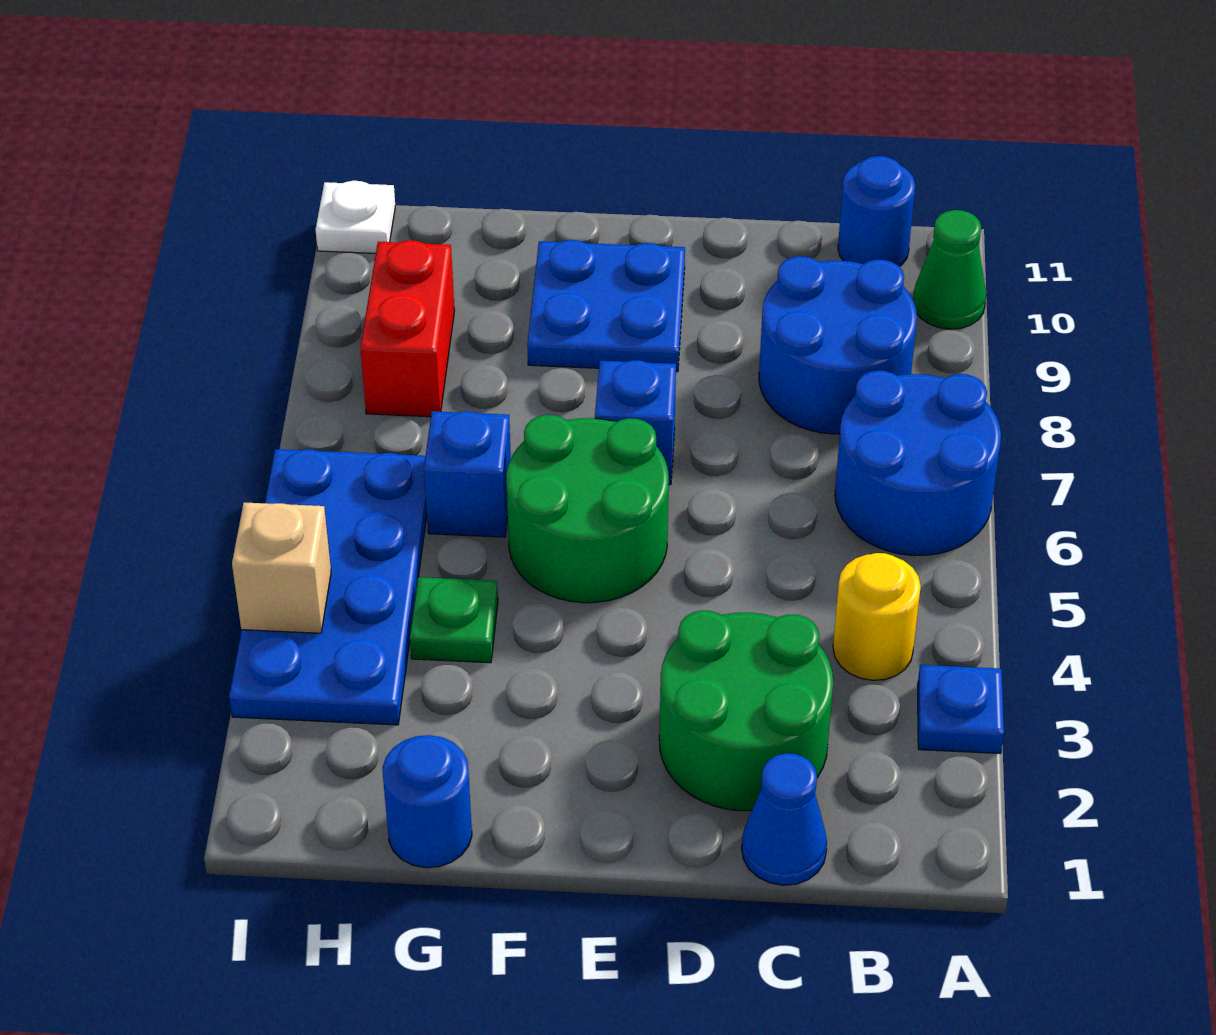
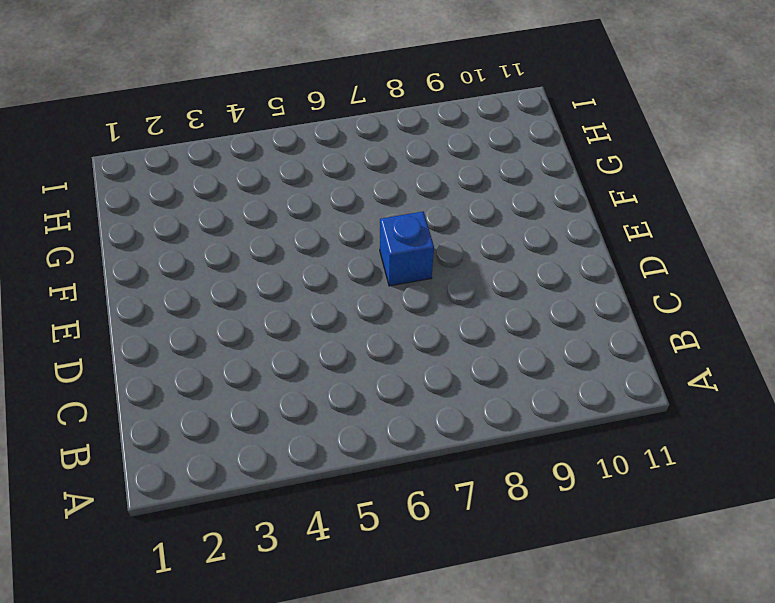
none -> blue 1x1 plate [917,665,1004,753]
none -> blue 2x2 round brick [835,371,1001,555]
none -> green 1x1 cone [913,210,986,329]

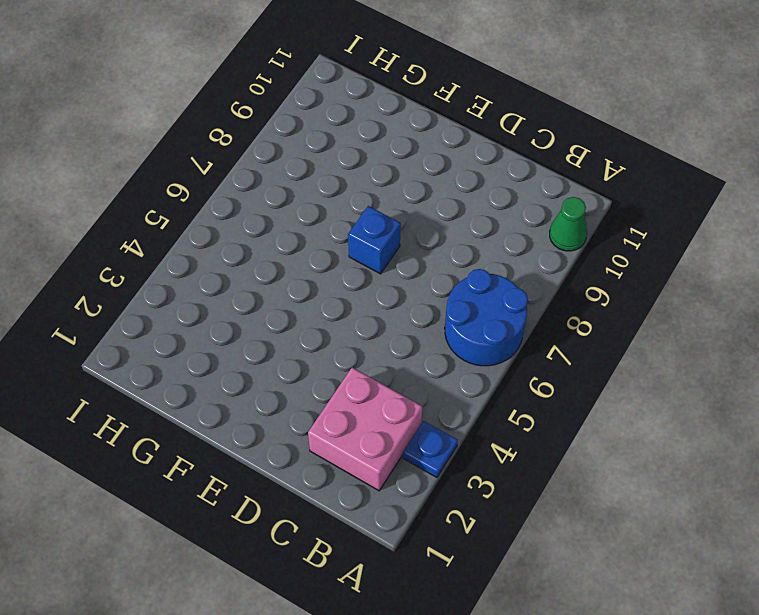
pink 2x2 brick [308,368,422,491] -> green 2x2 round brick [659,611,833,811]
none -> yellow 1x1 round brick [833,553,921,680]
none -> blue 2x2 round brick [759,256,917,434]
none -> blue 1x1 round brick [838,156,915,267]

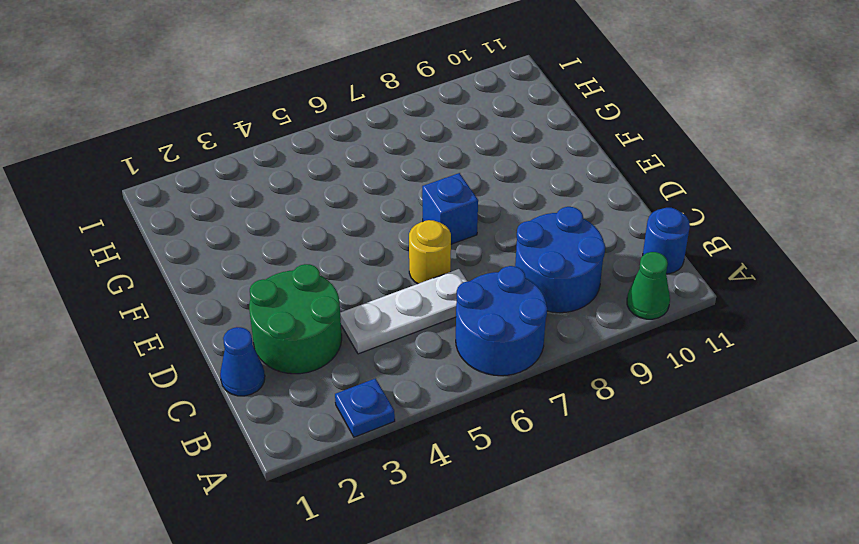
white 1x3 plate [340,269,467,354] -> none
yellow 1x1 round brick [409,220,451,284] -> yellow 1x1 round brick moved to [833,553,921,680]
none -> green 2x2 round brick [506,415,669,603]
none -> blue 2x2 plate [527,240,685,372]
none -> blue 1x1 round brick [382,735,472,868]

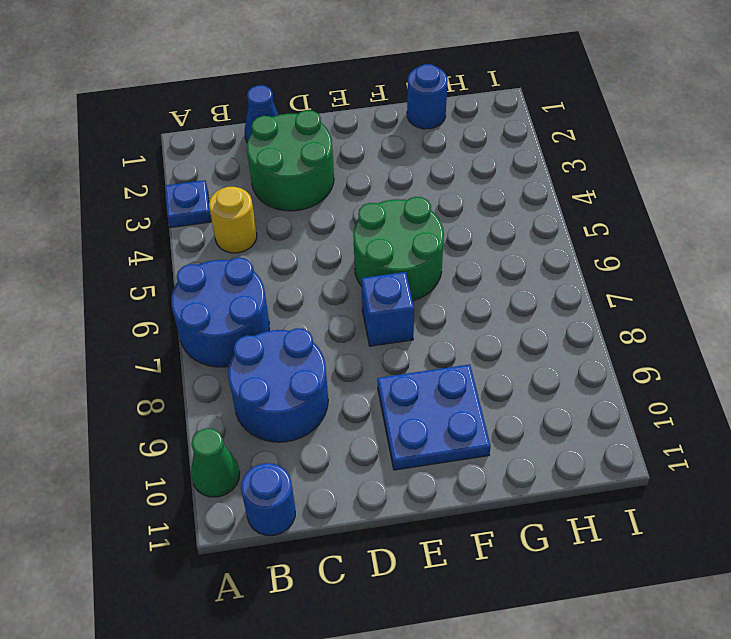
none -> green 1x1 plate [410,577,498,663]
none -> blue 1x1 brick [424,411,511,537]
none -> blue 2x4 plate [229,449,427,725]

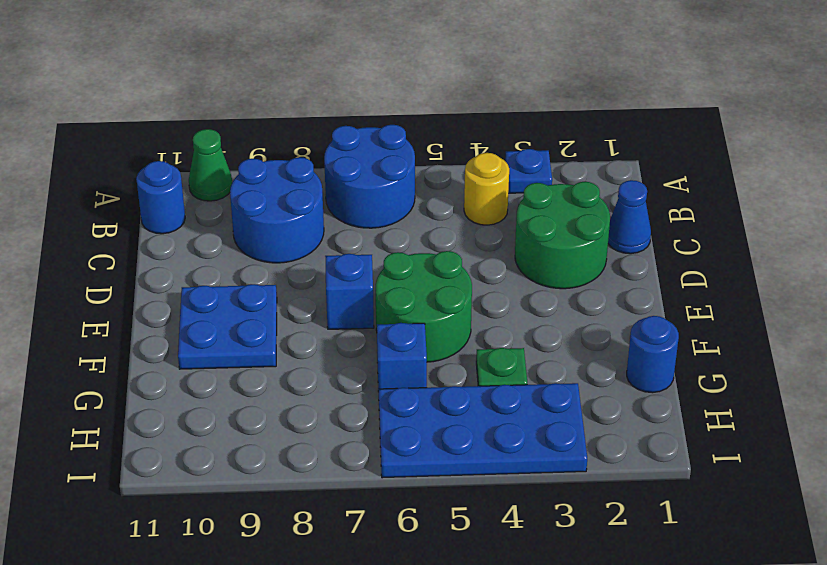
none -> red 1x2 brick [360,240,455,417]
none -> white 1x1 plate [316,181,395,253]
none -> tan 1x1 brick [232,502,331,633]

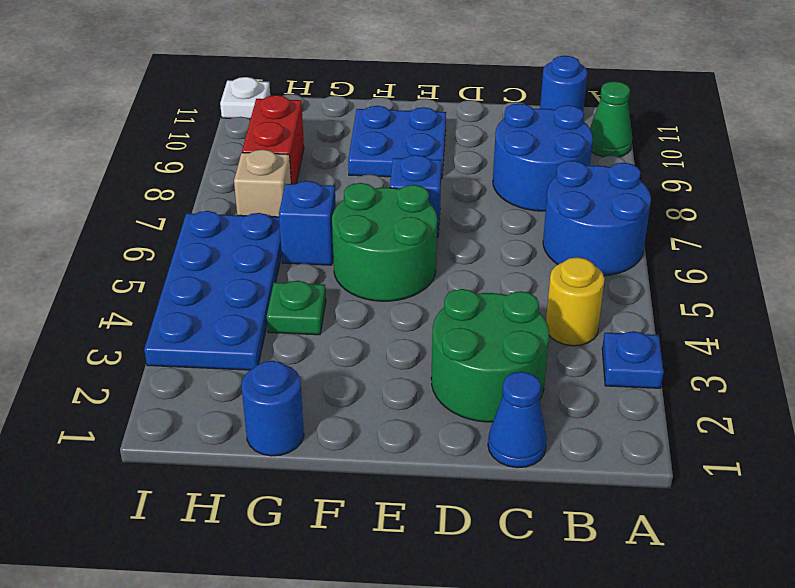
tan 1x1 brick [234,149,291,217] -> tan 1x1 brick moved to [232,502,331,633]

